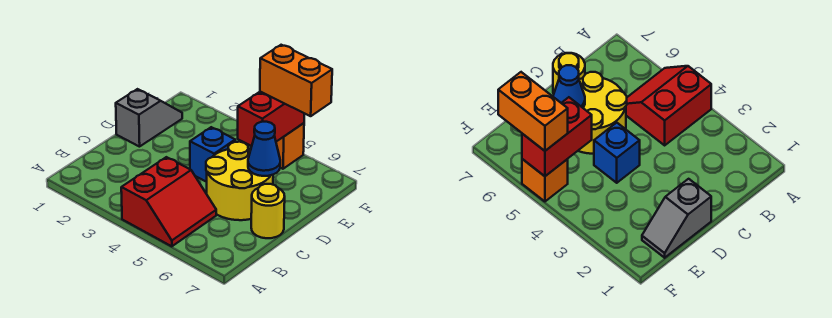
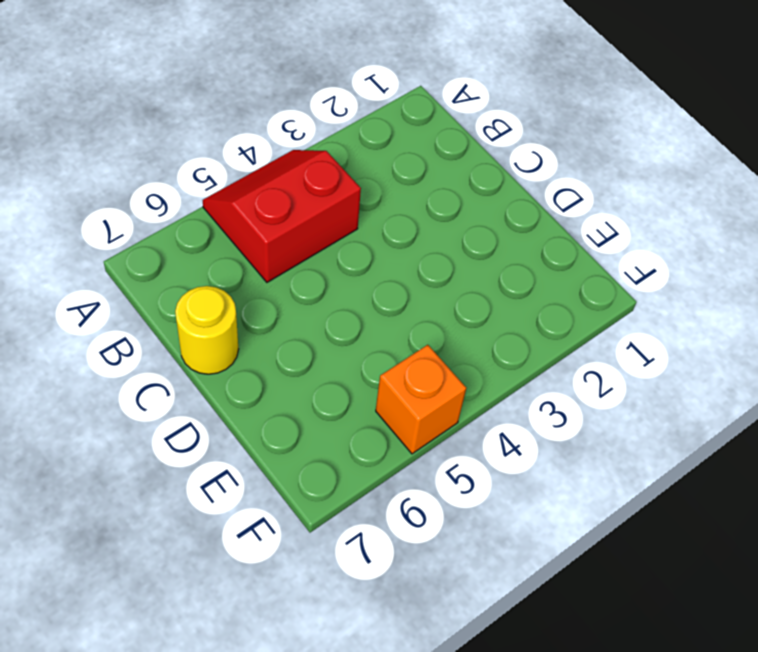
red 2x2 slope [203,150,361,282] -> red 2x2 slope turned to [121,157,216,246]
none -> yellow 2x2 round brick [206,142,273,220]
none -> grey 1x2 slope [116,89,182,147]

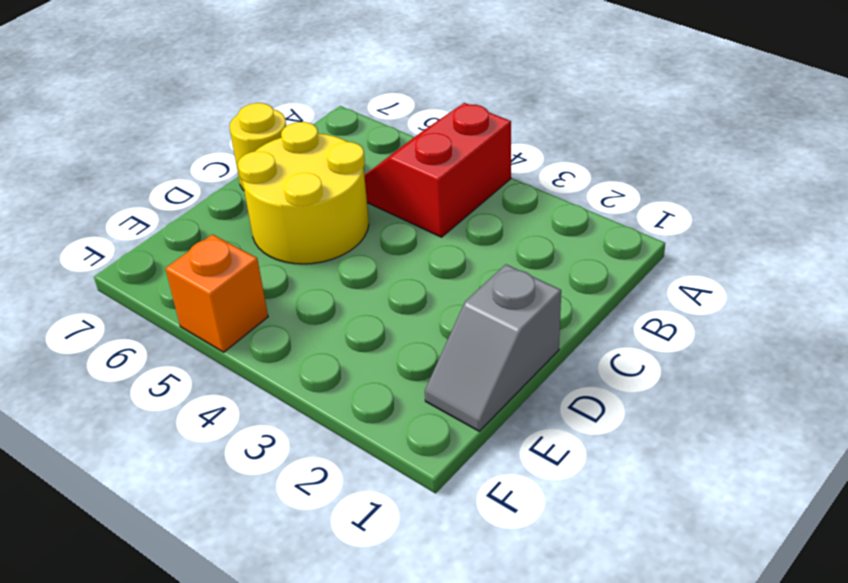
none -> blue 1x1 brick [190,127,235,182]
none -> blue 1x1 cone [248,122,280,176]

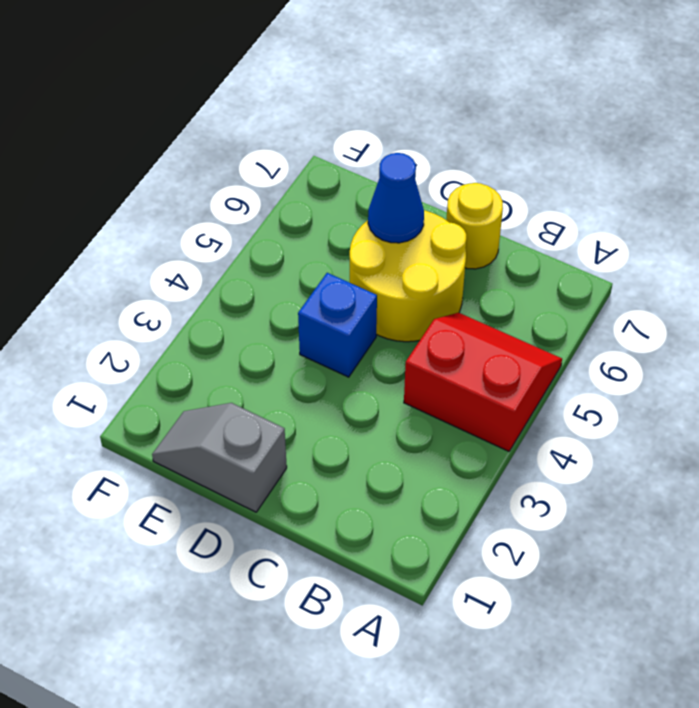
none -> orange 1x1 brick [276,123,304,169]
none -> red 1x2 brick [238,92,304,146]

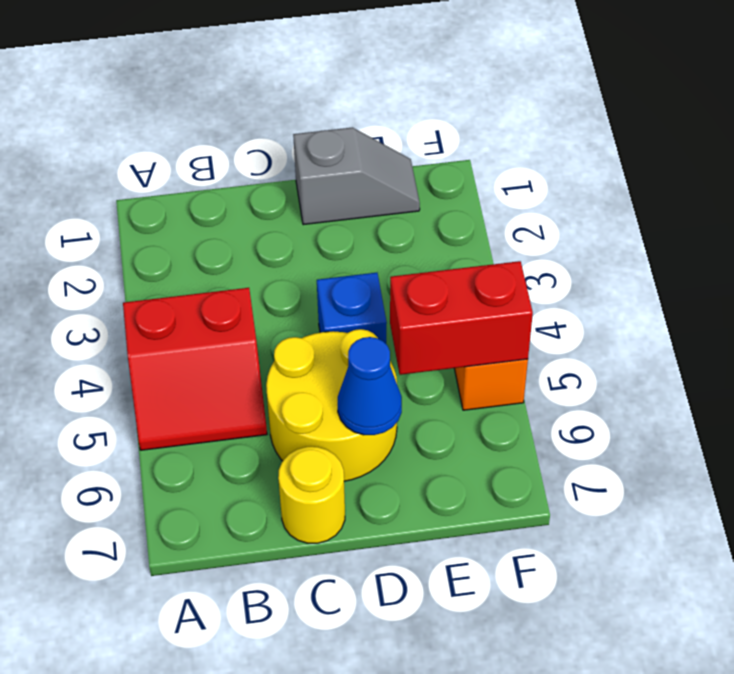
none -> orange 1x2 brick [260,45,332,116]

